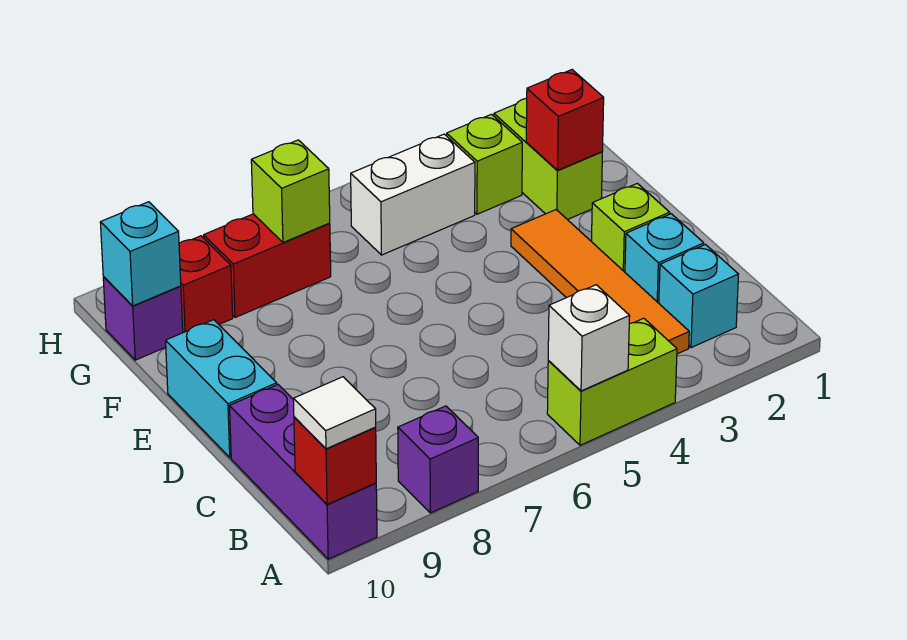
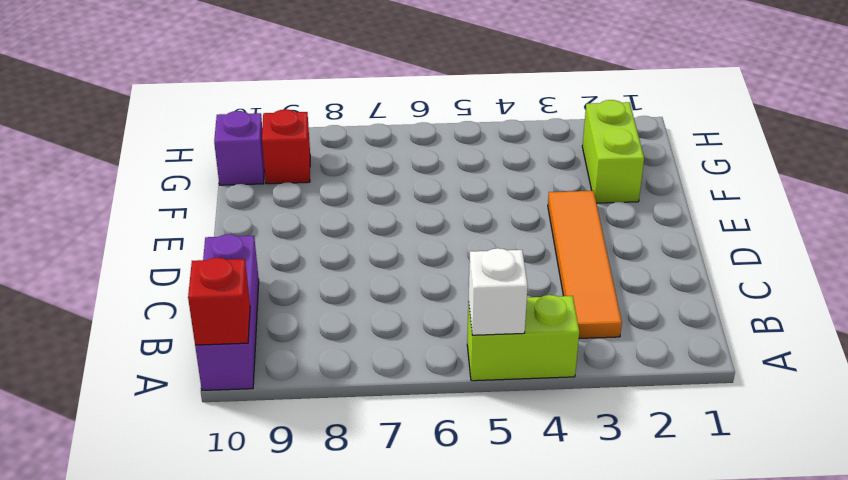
none -> purple 1x1 brick [398,406,478,513]
none -> cyan 1x1 brick [659,245,738,348]
none -> cyan 1x1 brick [625,214,704,303]

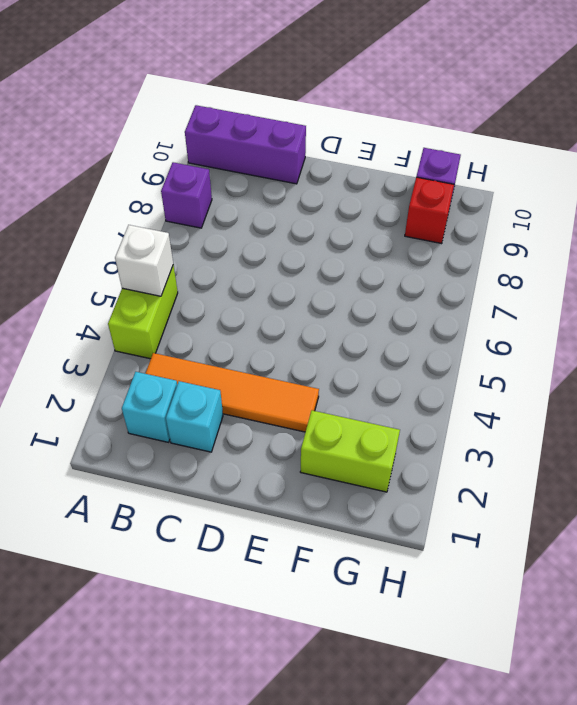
none -> lime 1x1 brick [591,183,670,272]
none -> cyan 1x2 brick [166,320,277,458]
none -> lime 1x1 brick [447,114,522,214]

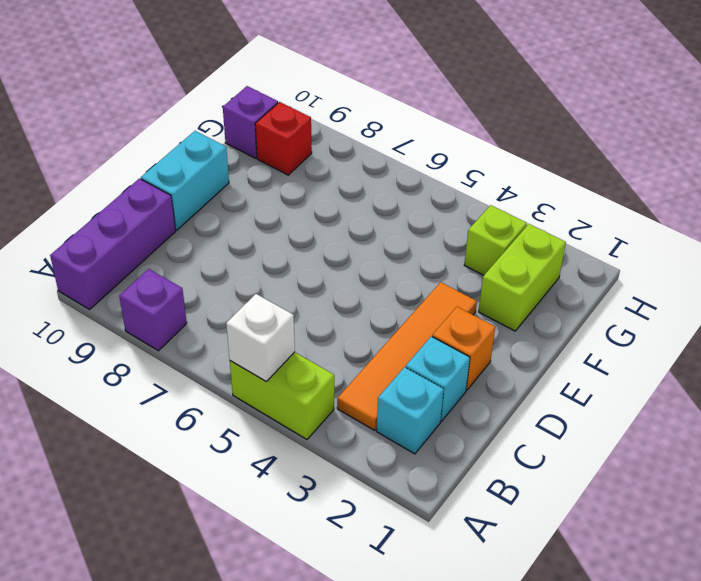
orange 1x1 brick [432,307,495,390] -> lime 1x1 brick [591,183,670,272]
none -> white 1x2 brick [351,134,475,255]
none -> red 1x2 brick [204,214,331,318]
none -> red 1x1 brick [294,417,376,504]

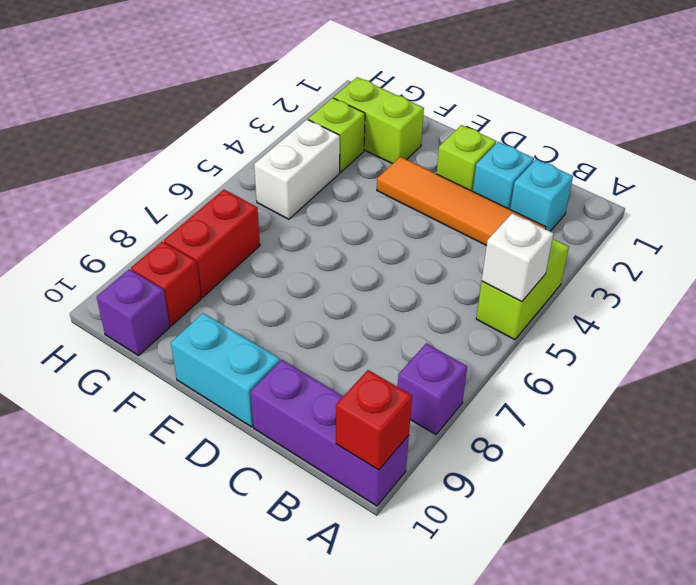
none -> red 1x1 brick [526,70,604,170]
none -> lime 1x1 brick [251,140,330,242]
none -> cyan 1x1 brick [100,202,181,306]

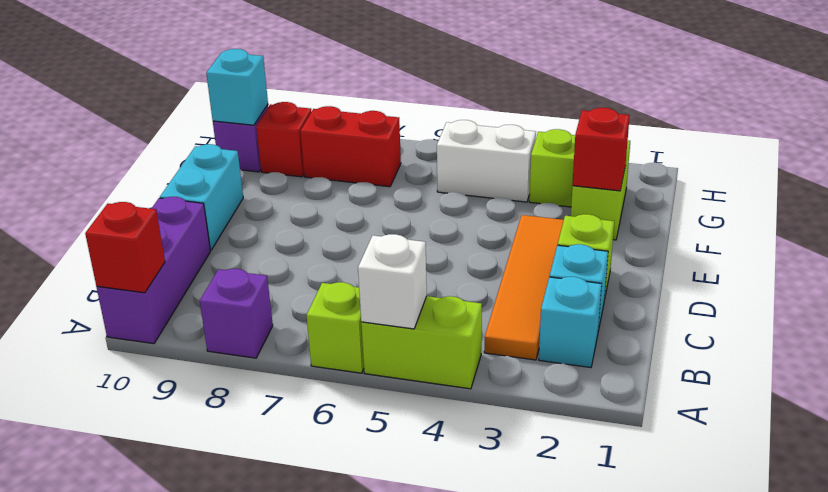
lime 1x1 brick [306,282,364,373] -> lime 1x1 brick moved to [251,140,330,242]
none -> white 1x1 tile [293,377,376,449]

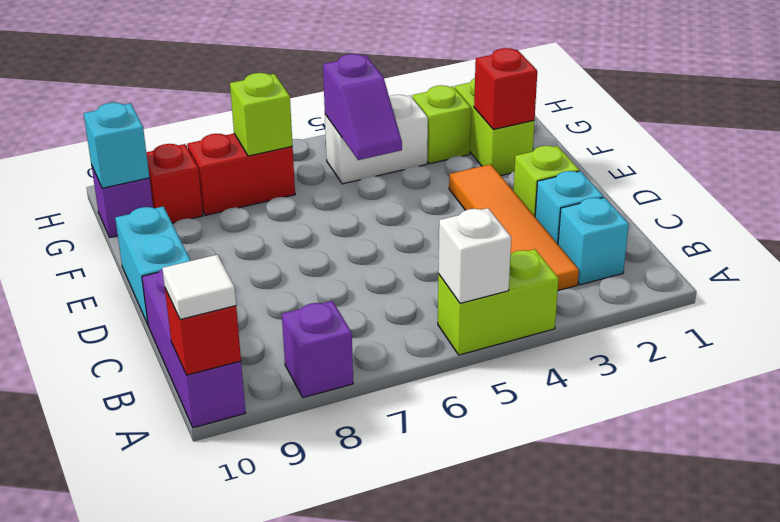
purple 1x2 slope [323,54,402,160] -> none

